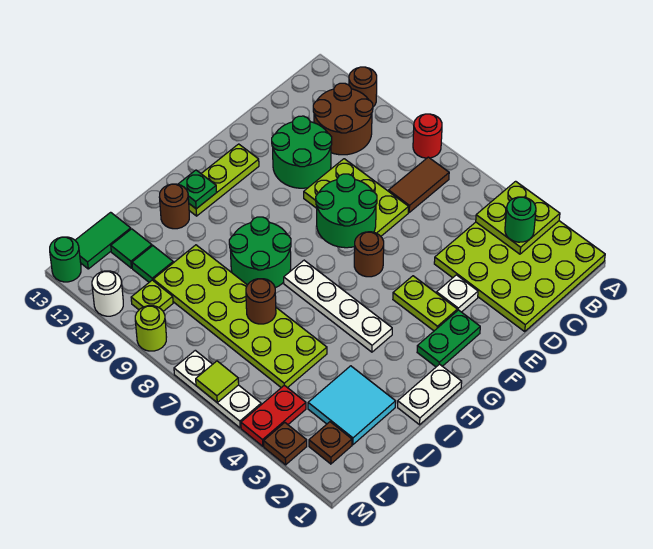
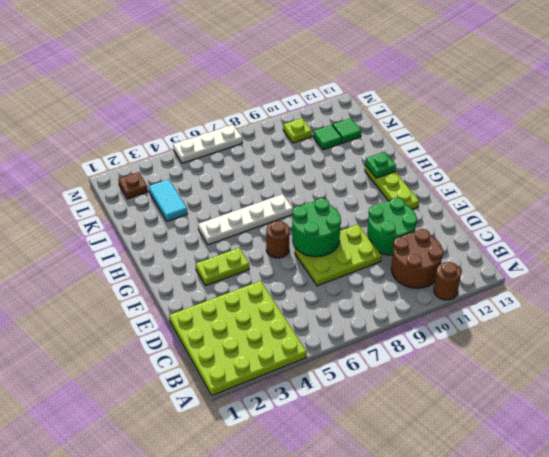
cyan 1x2 tile [149,179,187,221] -> cyan 2x2 tile [308,366,396,445]
none -> red 1x1 round brick [413,114,442,158]
none -> brown 1x2 tile [389,157,449,212]
none -> white 1x1 plate [437,275,478,312]
none -> green 1x2 plate [417,310,480,367]

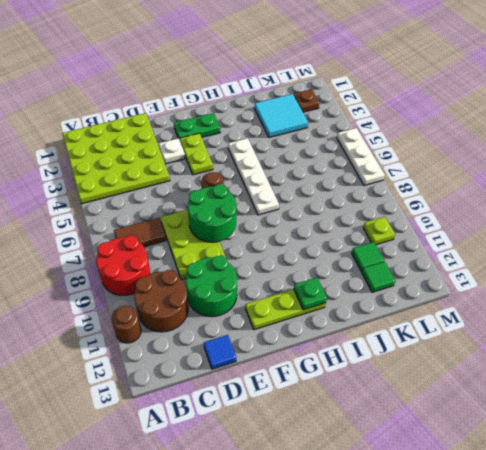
red 2x2 round brick [96,235,150,295] -> red 1x1 round brick [413,114,442,158]
blue 1x1 tile [204,335,236,369] -> none
none -> white 1x2 plate [398,364,462,425]
none -> green 2x2 round brick [229,217,291,288]
none -> brown 1x1 round brick [159,184,189,229]
none -> lime 2x6 plate [153,245,327,388]

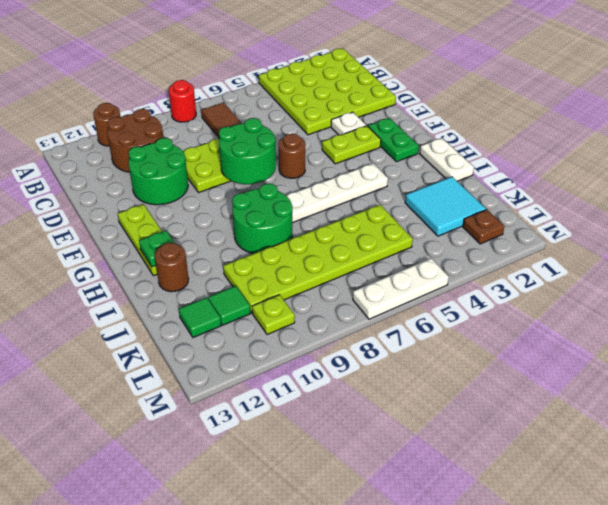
none -> green 1x2 tile [75,212,131,269]
none -> red 1x2 plate [241,385,306,446]
none -> brown 1x1 plate [264,423,307,465]
none -> lime 1x1 round brick [135,306,166,351]

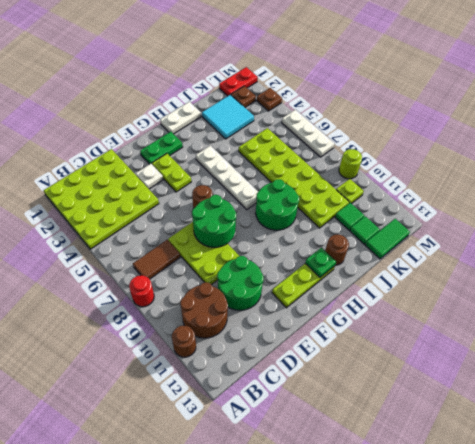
red 1x2 plate [219,67,258,96] -> red 1x2 plate moved to [241,385,306,446]
none -> white 1x1 round brick [92,271,123,316]
none -> green 1x1 round brick [50,237,81,282]
none -> lime 2x2 plate [476,181,560,254]
none -> brown 1x1 round brick [246,279,276,324]

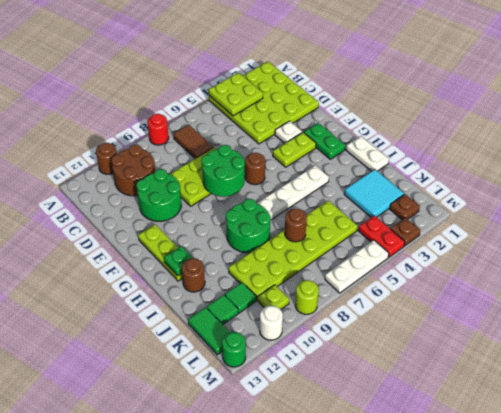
none -> lime 1x1 tile [196,361,239,402]
none -> green 1x1 round brick [505,197,536,242]

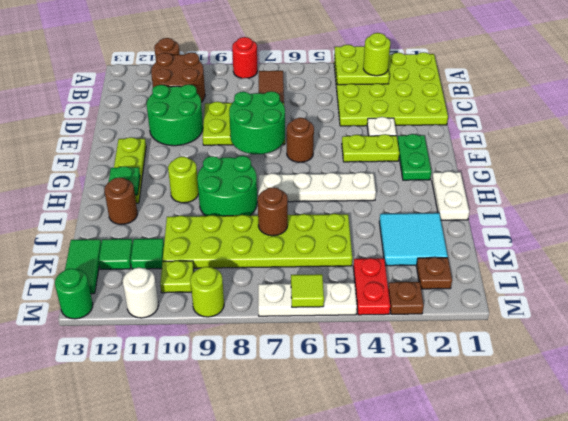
lime 1x1 round brick [363,33,390,76] -> green 1x1 round brick [505,197,536,242]
lime 1x1 round brick [168,157,199,203] -> none

